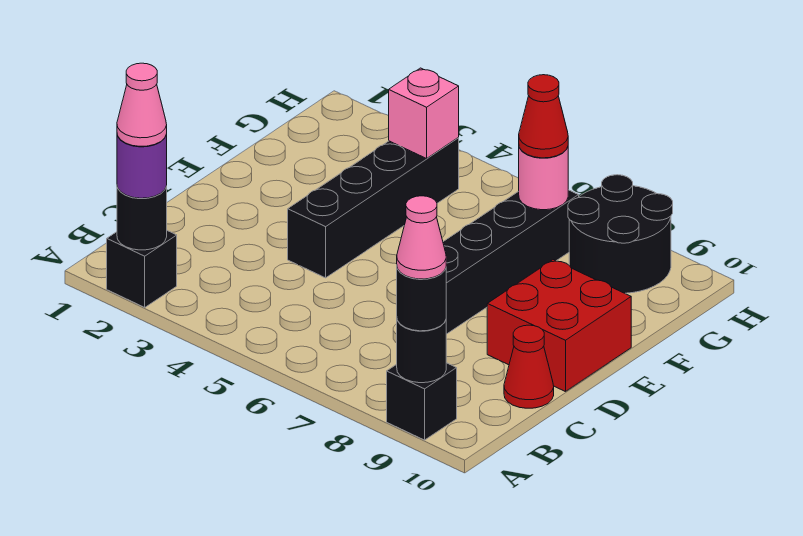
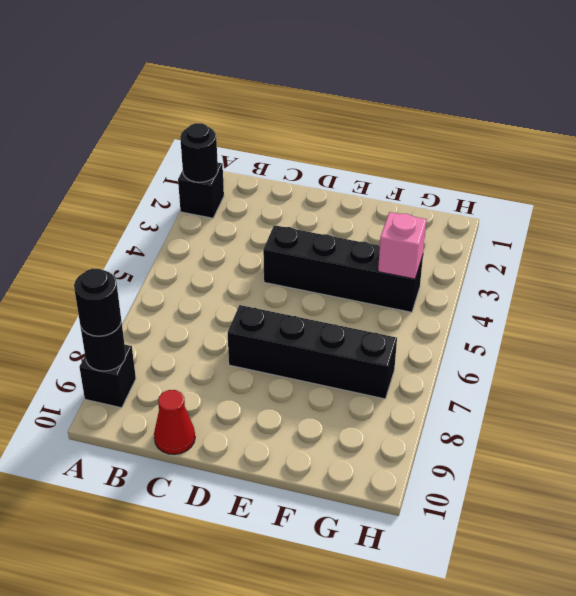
none -> red 2x2 brick [487,260,631,392]
none -> black 2x2 round brick [568,175,673,293]
none -> pink 1x1 round brick [519,147,568,210]

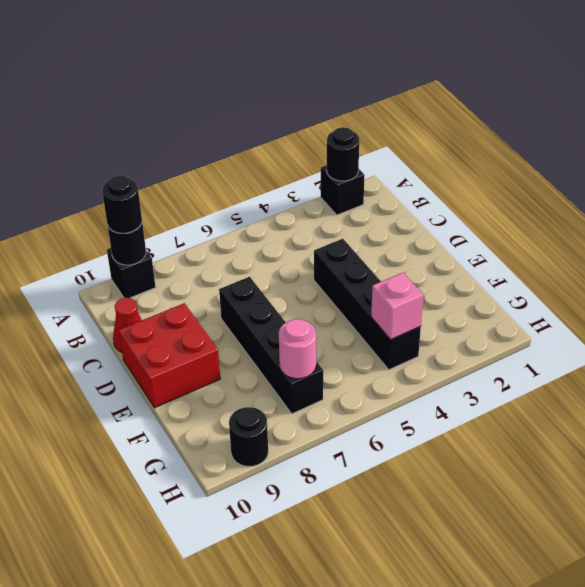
black 1x1 round brick [229,407,268,467] -> black 2x2 round brick [568,175,673,293]
none -> purple 1x1 round brick [117,135,167,198]
none -> red 1x1 cone [519,75,568,158]
none -> pink 1x1 cone [117,63,167,146]

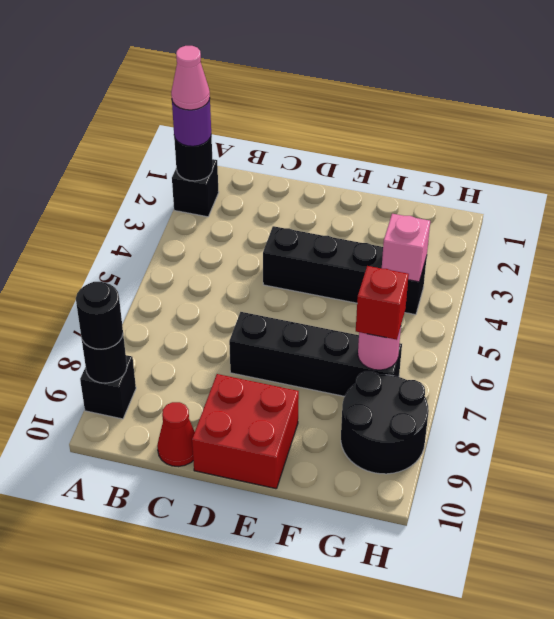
red 1x1 brick [356,266,409,340] -> red 1x1 cone [519,75,568,158]
none -> pink 1x1 cone [397,196,446,279]

